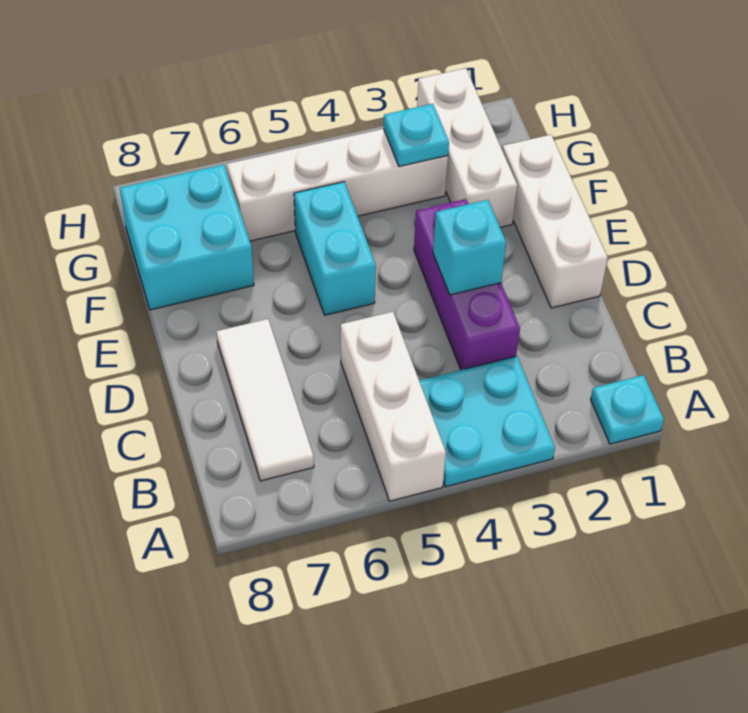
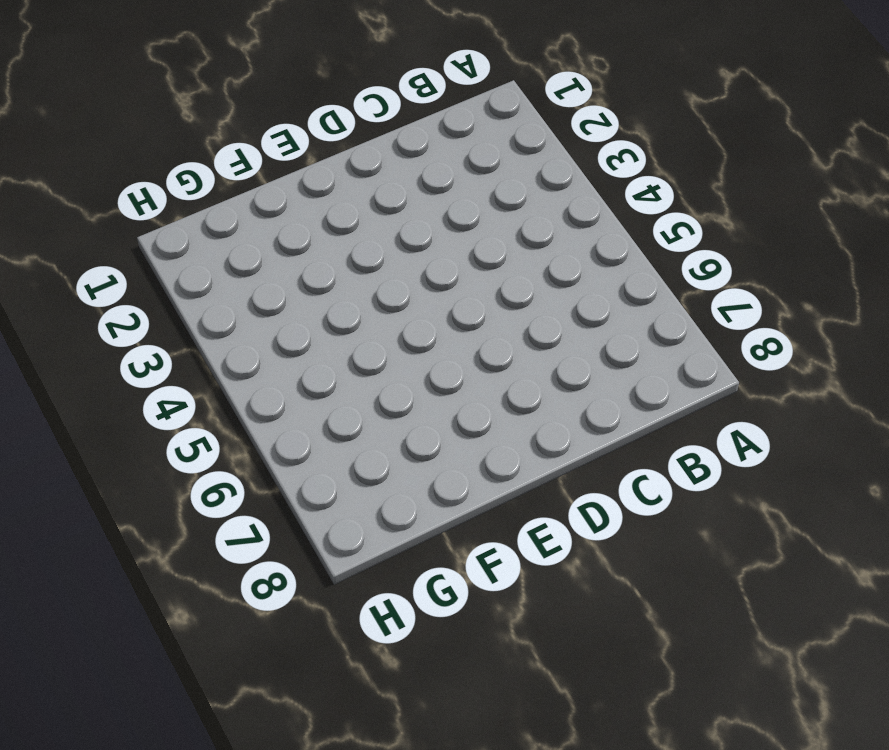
none -> cyan 1x1 plate [591,375,664,444]
none -> cyan 2x2 plate [419,356,555,487]
none -> white 1x3 brick [341,312,446,501]

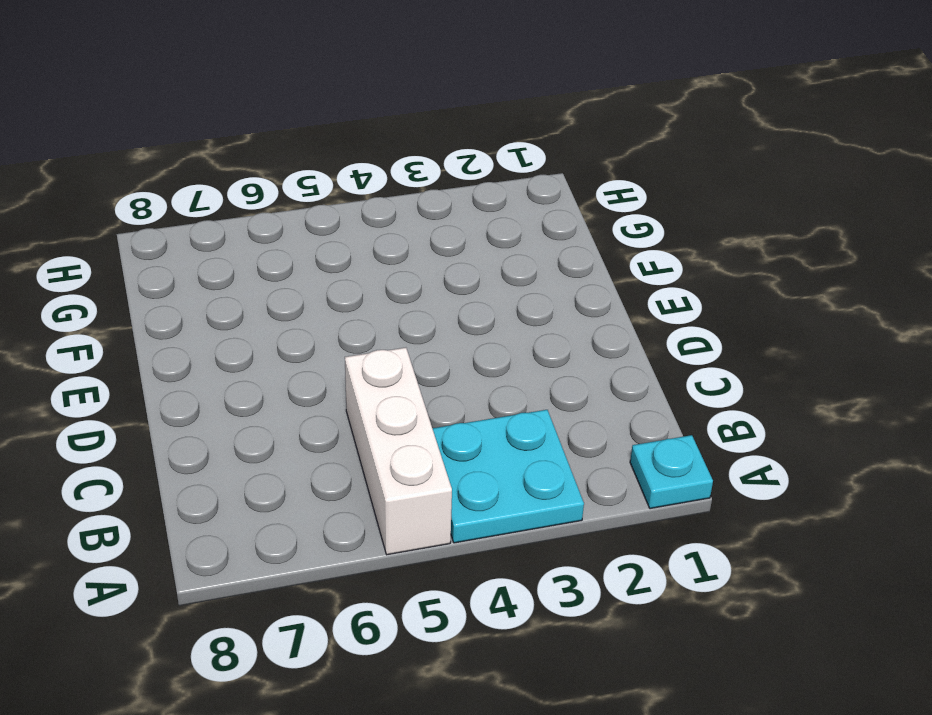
none -> white 1x3 tile [216,319,314,481]
none -> purple 1x3 brick [414,199,520,370]
none -> white 1x3 brick [502,135,608,308]

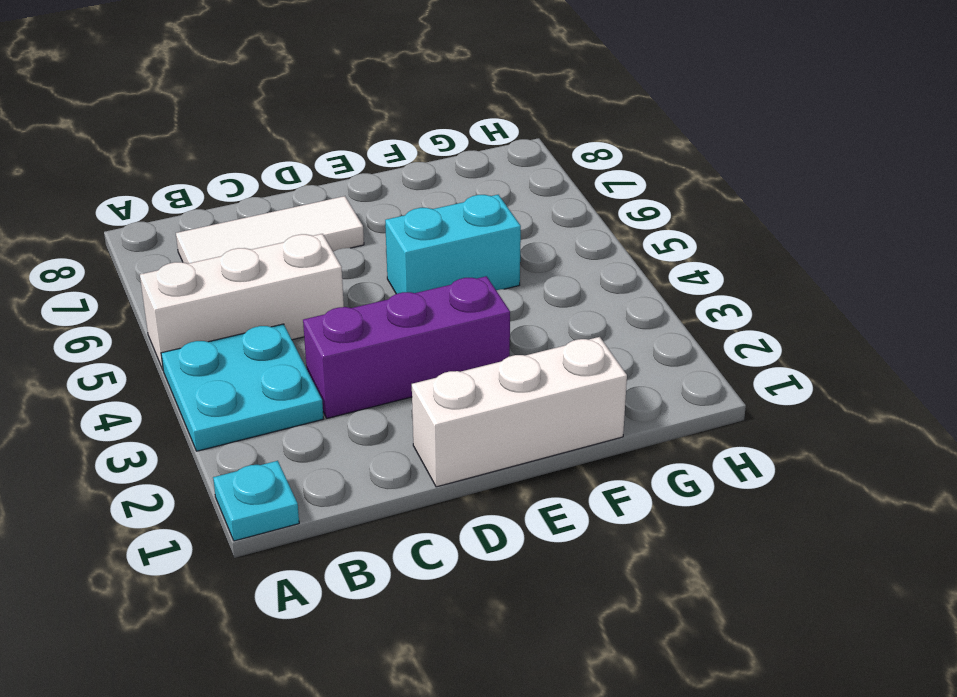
none -> white 1x3 brick [417,68,517,227]
none -> cyan 2x2 brick [120,164,254,310]
none -> white 1x4 brick [227,129,448,241]

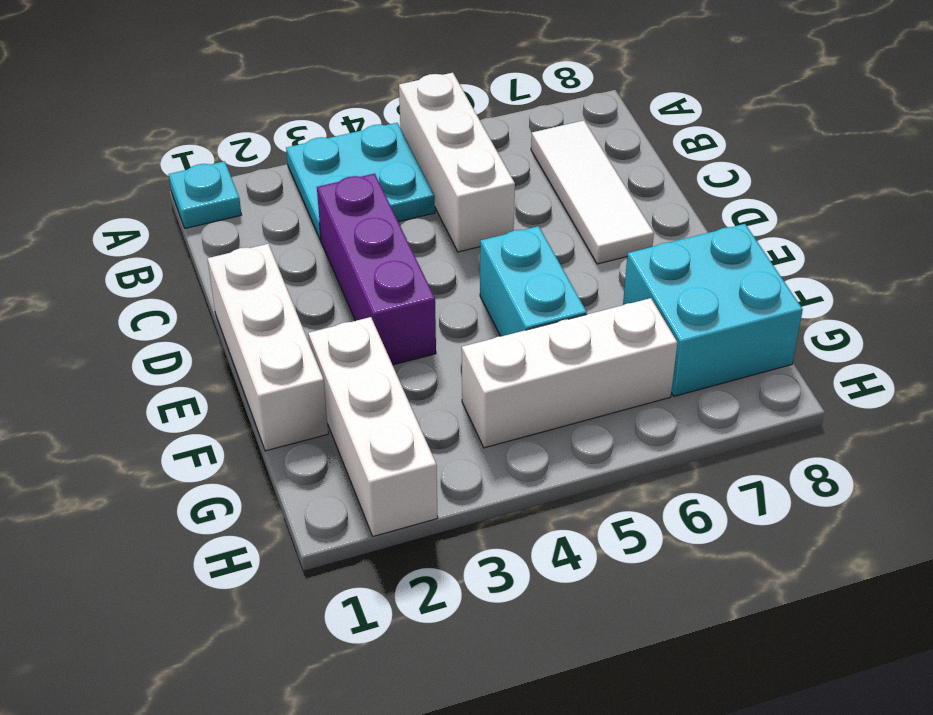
white 1x3 brick [462,298,677,448] -> white 1x4 brick [227,129,448,241]
none -> cyan 1x1 brick [433,200,506,295]
none -> cyan 1x1 plate [384,104,449,166]

